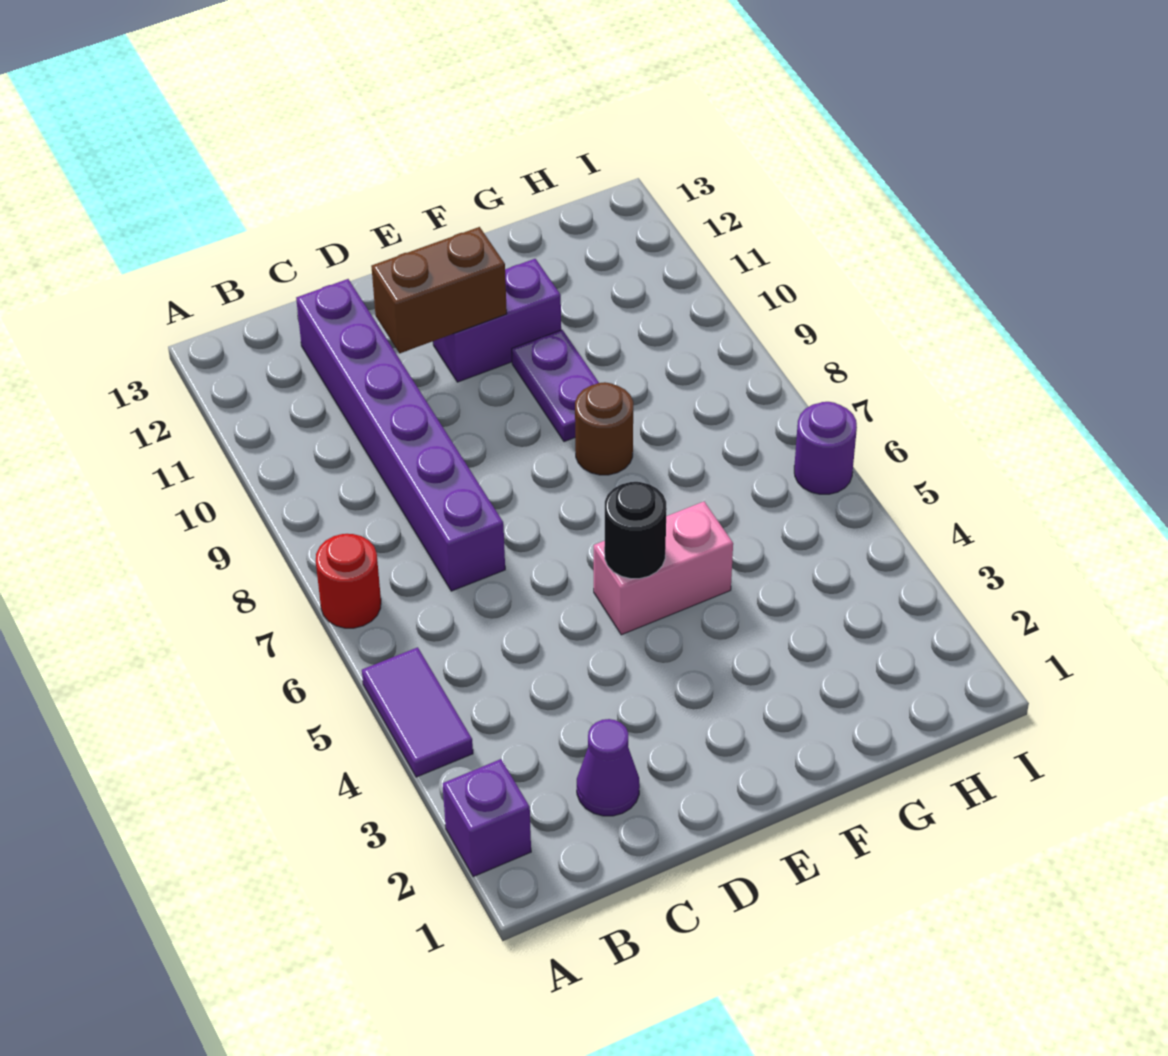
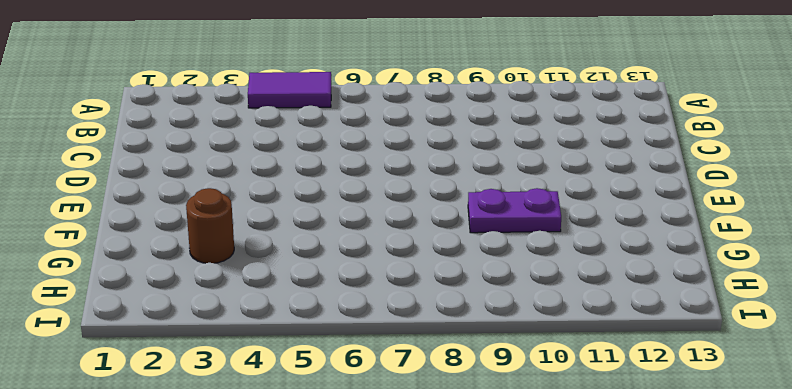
brown 1x1 round brick [186,188,234,263] -> brown 1x1 round brick moved to [575,382,633,475]
none -> purple 1x1 brick [443,759,531,877]
none -> red 1x1 round brick [316,534,381,628]
none -> purple 1x1 cone [577,719,640,816]

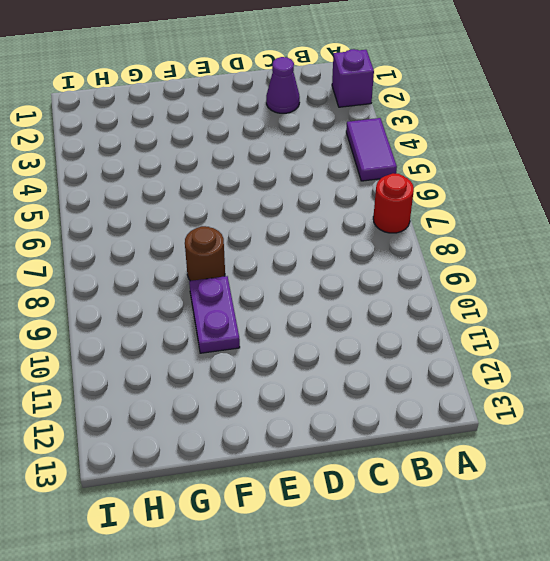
none -> purple 1x6 brick [296,279,505,591]
none -> pink 1x2 brick [594,502,733,635]
none -> purple 1x2 brick [433,259,561,382]

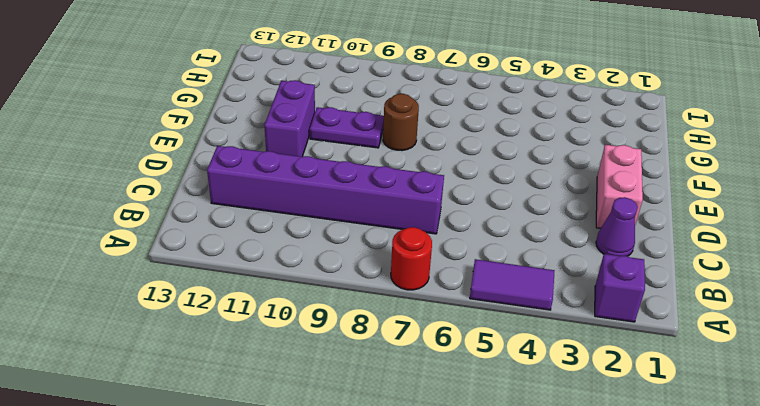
pink 1x2 brick [596,145,643,228] -> pink 1x2 brick moved to [594,502,733,635]
none -> purple 1x1 round brick [794,402,857,494]
none -> brown 1x2 brick [371,227,507,353]
none -> black 1x1 round brick [604,482,667,579]

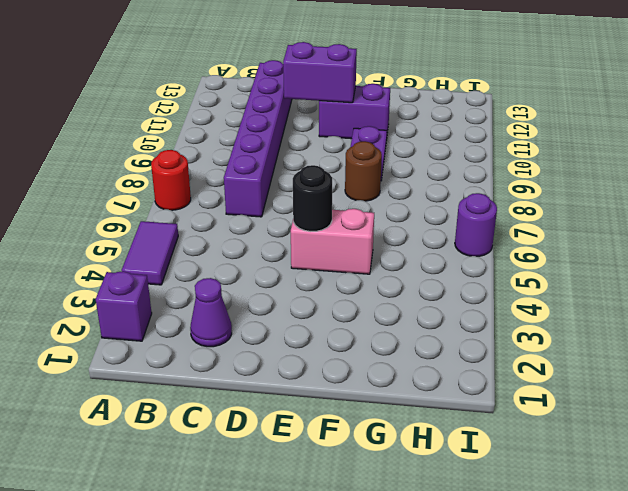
purple 1x2 brick [283,42,357,103] -> brown 1x2 brick [371,227,507,353]

